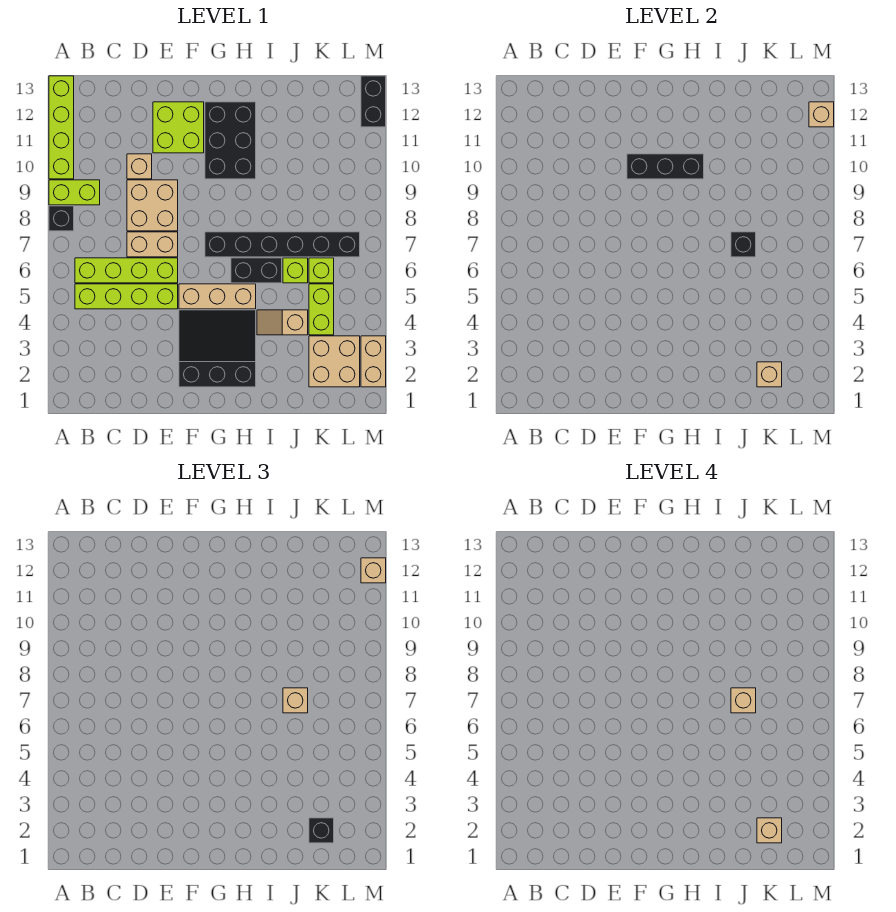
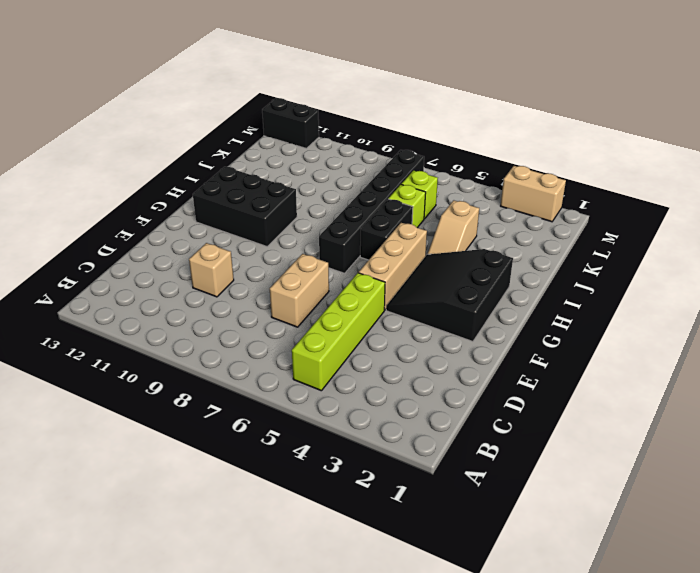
none -> black 1x1 brick [49,206,74,231]
none -> lime 1x2 brick [49,180,100,205]
none -> lime 1x4 brick [49,76,74,179]
none -> lime 1x4 brick [75,258,178,283]

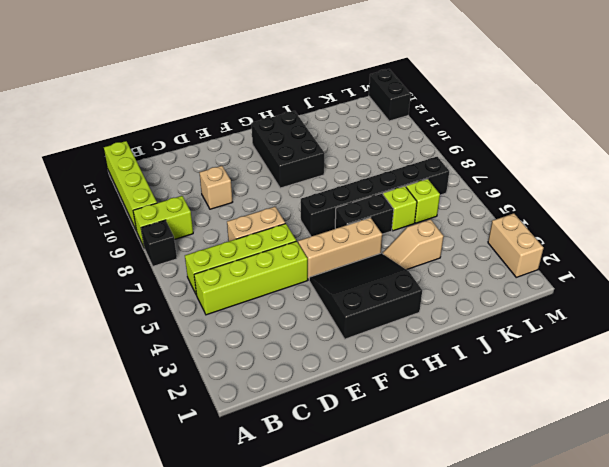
none -> tan 2x2 brick [127,180,178,231]
none -> lime 2x2 brick [153,102,204,153]
none -> tan 2x2 brick [309,336,360,387]
none -> lime 1x2 brick [309,284,334,335]

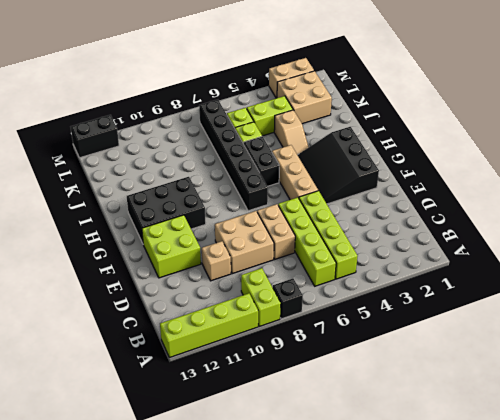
none -> black 1x3 brick [627,154,704,179]
none -> black 1x1 brick [731,232,756,257]
none -> tan 1x1 brick [757,362,782,387]
none -> tan 1x1 brick [809,102,834,127]

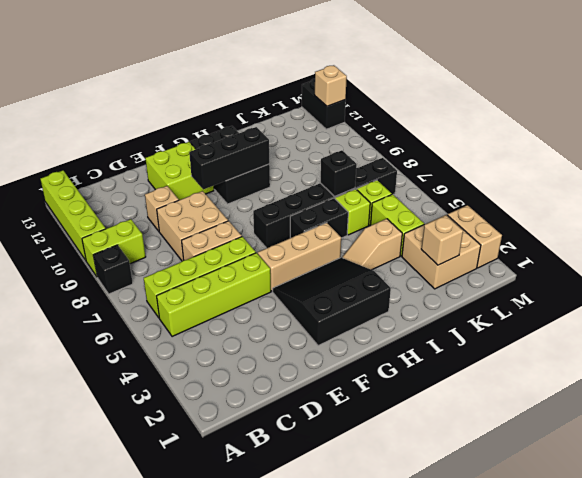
none -> tan 1x1 brick [283,688,308,713]
none -> black 1x1 brick [309,818,334,843]
none -> tan 1x1 brick [361,558,386,583]
none -> tan 1x1 brick [731,688,756,713]

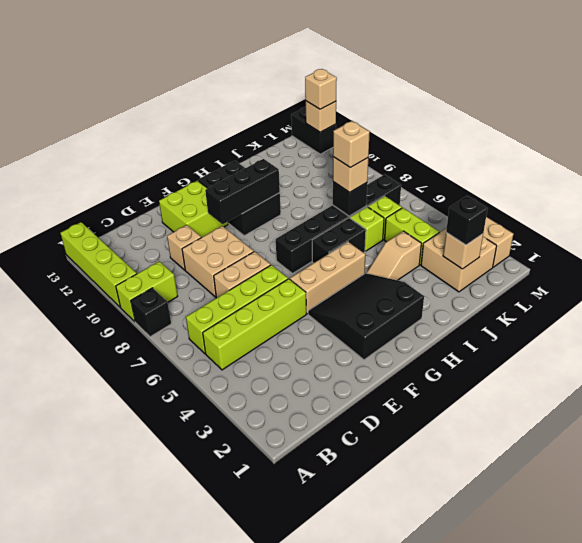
none -> tan 1x1 brick [757,818,782,843]

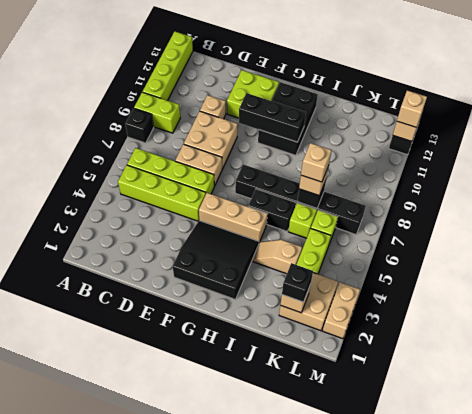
none -> tan 1x1 brick [757,818,782,843]

